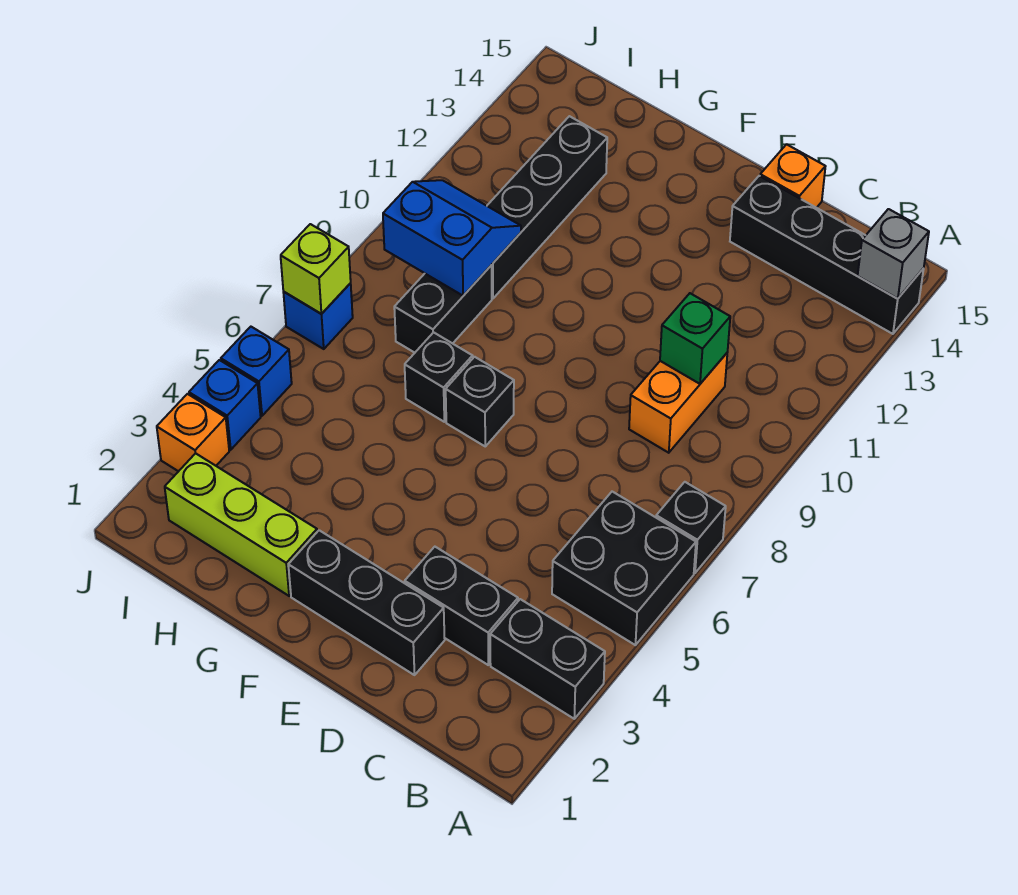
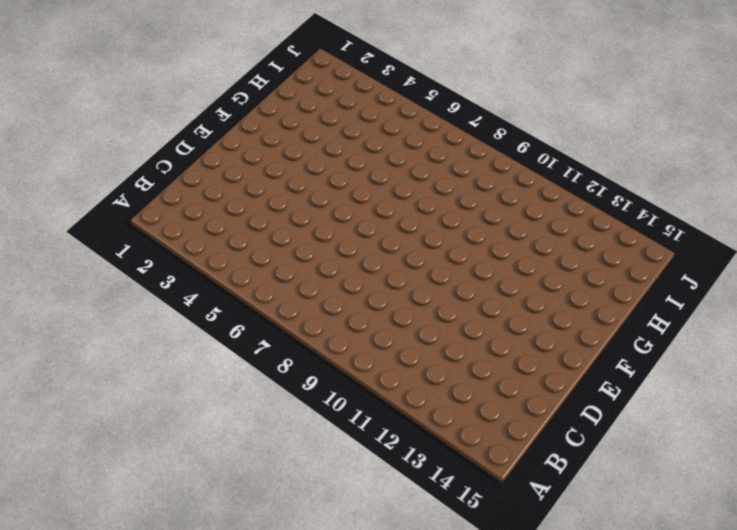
none -> black 1x2 brick [490,599,605,719]
none -> black 2x2 brick [552,492,696,645]
none -> black 1x1 brick [656,482,726,573]

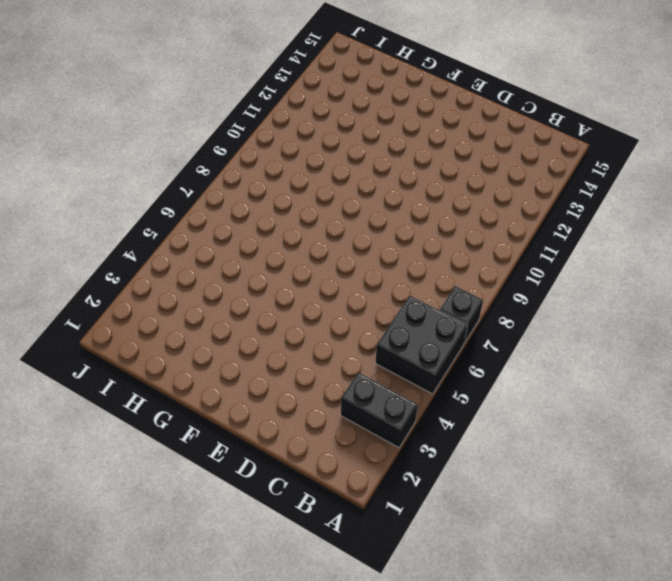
none -> black 1x4 brick [730,176,924,334]
none -> black 1x2 brick [405,547,518,665]
none -> orange 1x2 brick [629,353,727,453]

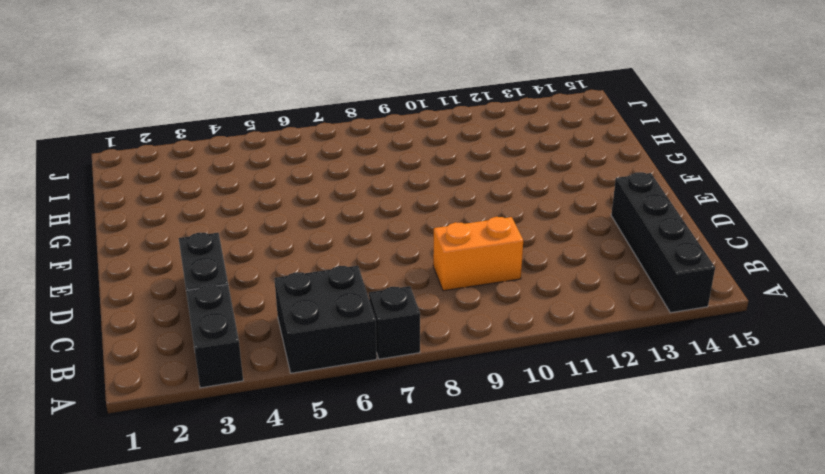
none -> black 1x3 brick [288,530,445,675]
none -> orange 1x1 brick [760,144,826,208]
none -> black 1x1 brick [446,357,514,446]

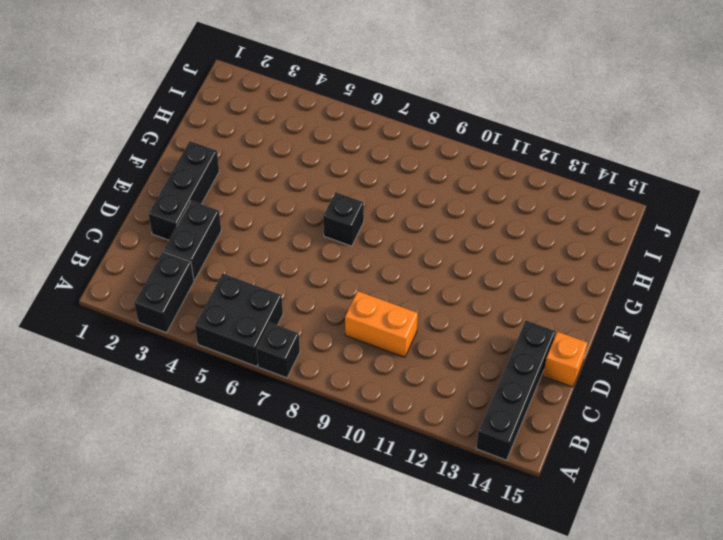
none -> lime 1x3 brick [165,453,317,596]
none -> black 1x1 brick [405,332,473,422]
none -> black 1x2 brick [394,265,492,353]

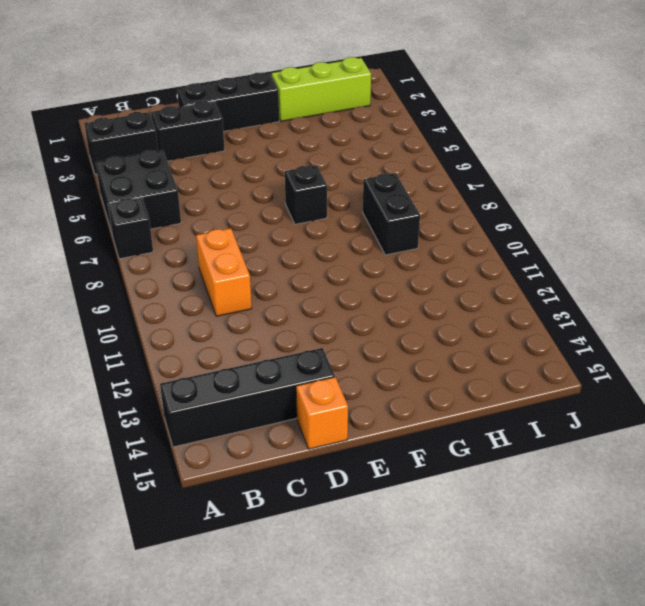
none -> black 1x1 brick [405,332,473,422]
none -> black 1x4 brick [487,116,607,298]
none -> orange 1x1 brick [157,394,229,471]

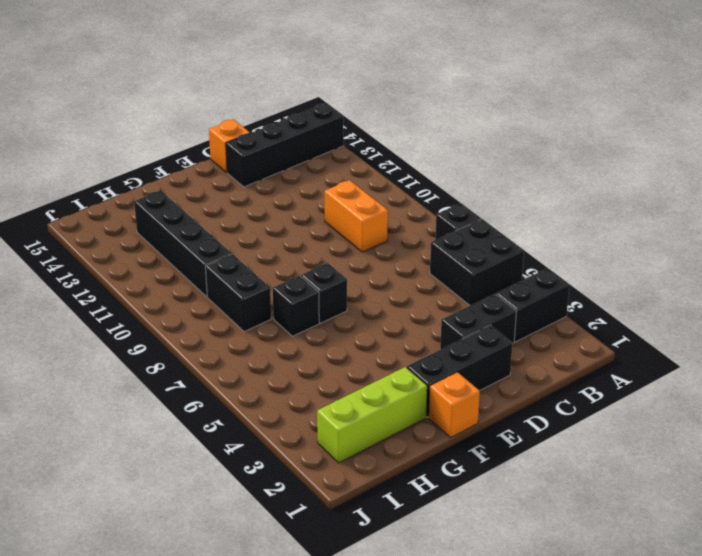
orange 1x1 brick [429,372,480,437] -> orange 1x1 brick moved to [157,394,229,471]
none -> blue 1x1 brick [189,360,261,450]
none -> blue 1x1 brick [221,327,292,416]
none -> blue 1x1 brick [283,283,353,349]

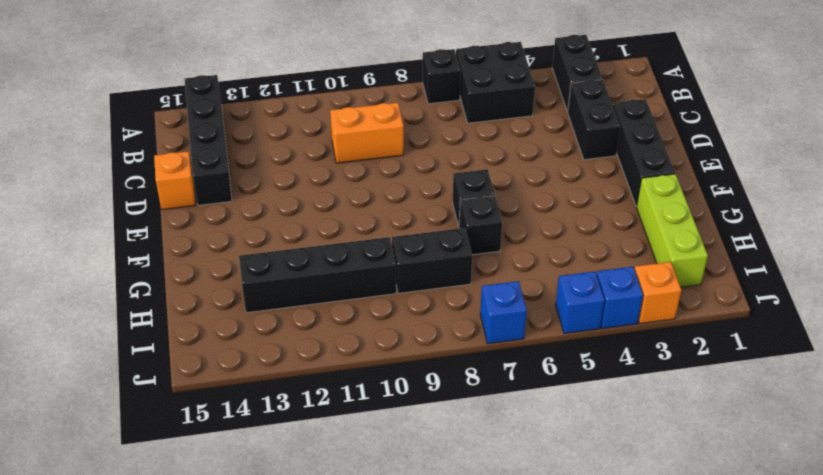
none -> grey 1x1 brick [858,209,929,299]
none -> green 1x1 brick [660,293,730,384]
none -> blue 2x2 slope [383,180,521,296]

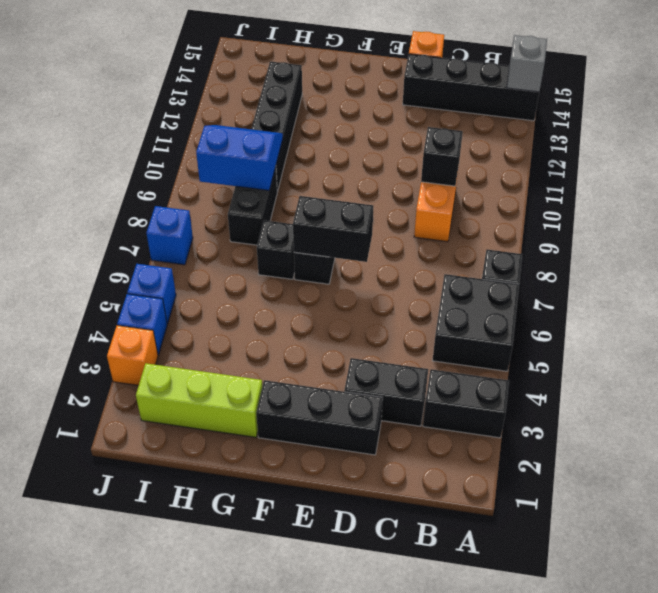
black 1x1 brick [421,127,463,186] -> green 1x1 brick [660,293,730,384]
black 1x2 brick [293,196,373,262] -> none
none -> lime 1x1 brick [281,224,351,314]

